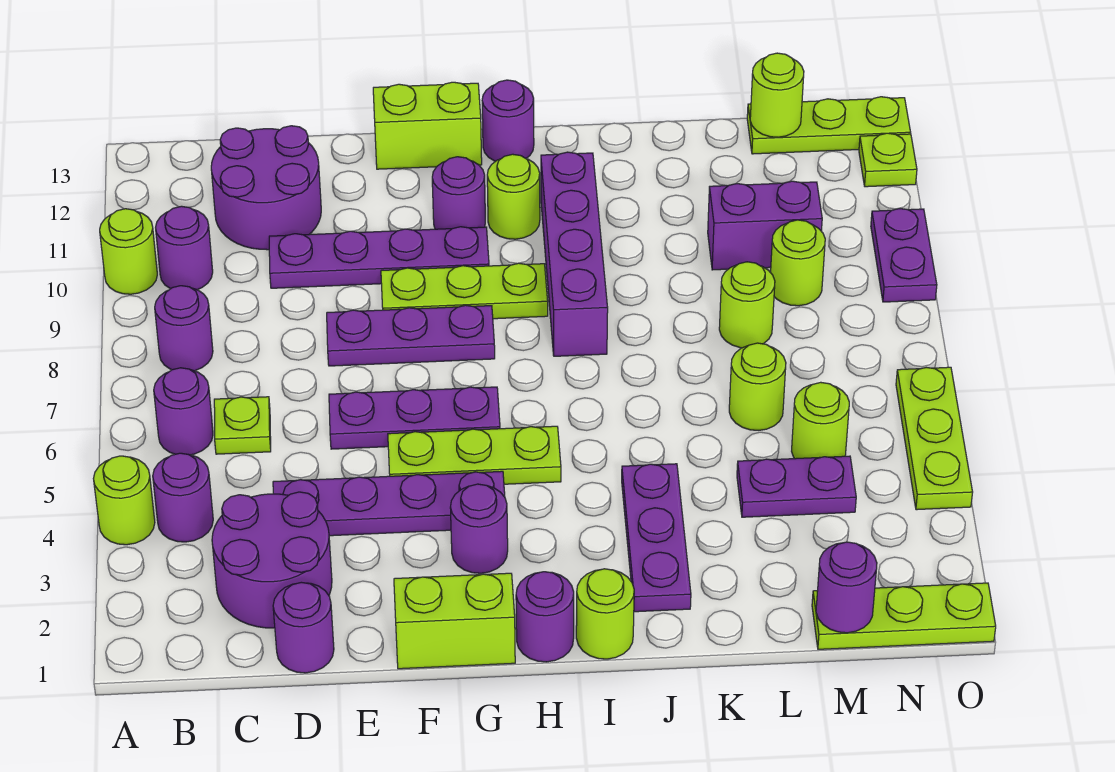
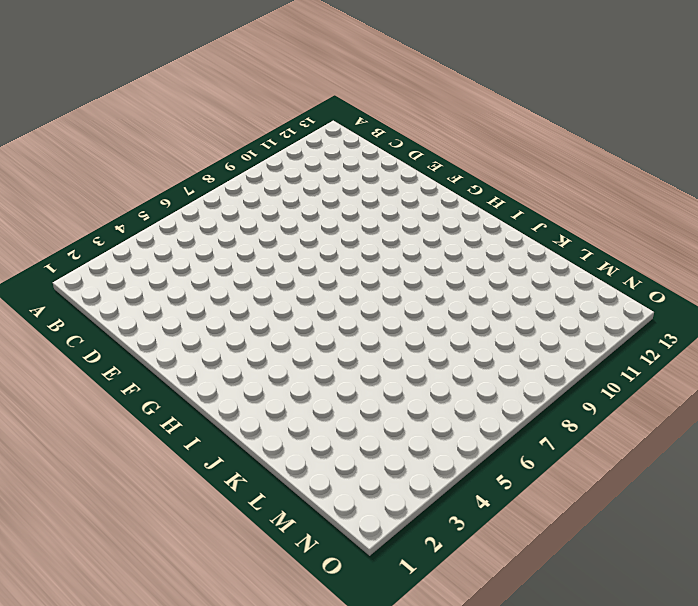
none -> lime 1x1 round brick [93,456,155,545]
none -> lime 1x1 round brick [100,209,157,294]
none -> purple 1x1 round brick [153,453,213,542]
none -> purple 1x1 round brick [154,368,213,455]

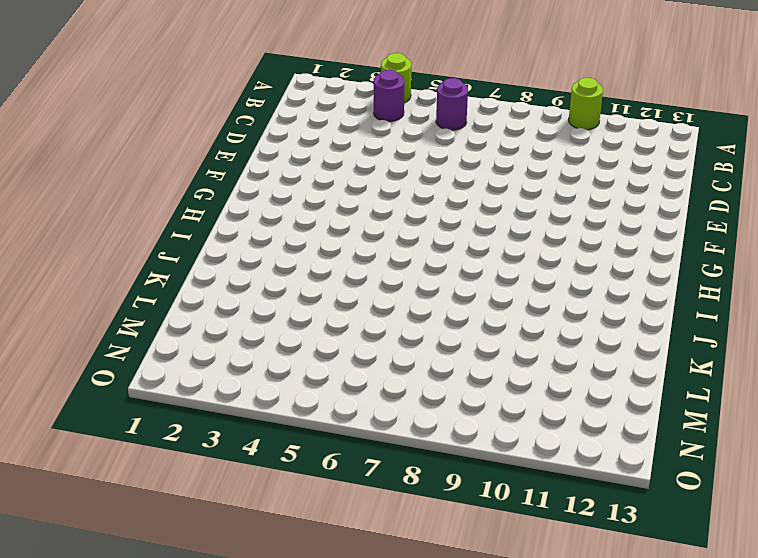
none -> purple 1x1 round brick [155,286,213,371]
none -> purple 1x1 round brick [156,206,213,290]
none -> purple 2x2 round brick [212,492,332,628]
none -> lime 1x1 plate [214,397,271,454]

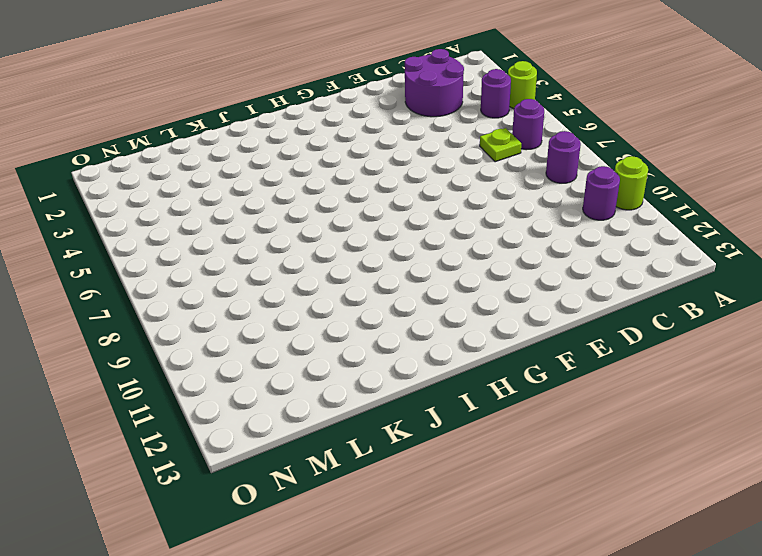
none -> purple 2x2 round brick [211,126,321,250]
none -> purple 1x1 round brick [273,582,334,673]
none -> purple 1x4 plate [273,471,505,536]
none -> purple 1x4 plate [269,227,489,288]

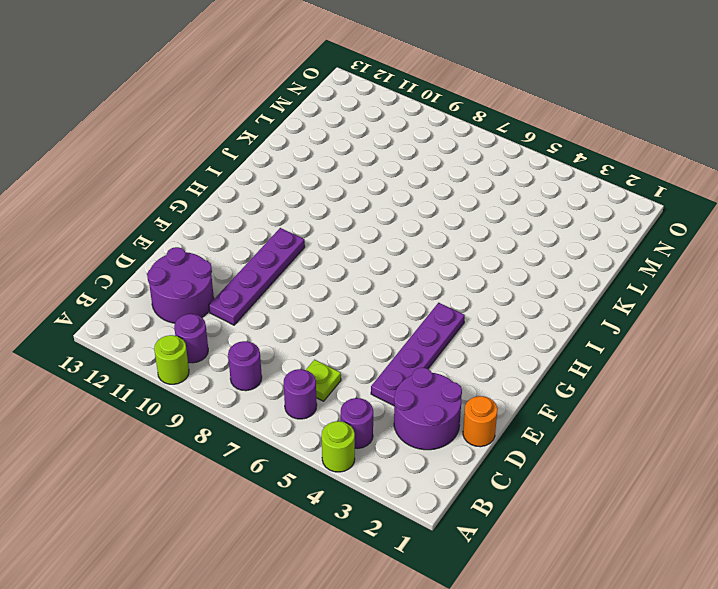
orange 1x1 round brick [463,396,498,447] -> purple 1x1 round brick [273,582,334,673]
none -> purple 1x3 plate [329,387,500,449]
none -> purple 1x3 plate [327,305,495,366]
none -> lime 1x2 brick [394,573,515,669]
none -> lime 1x3 plate [388,426,561,484]

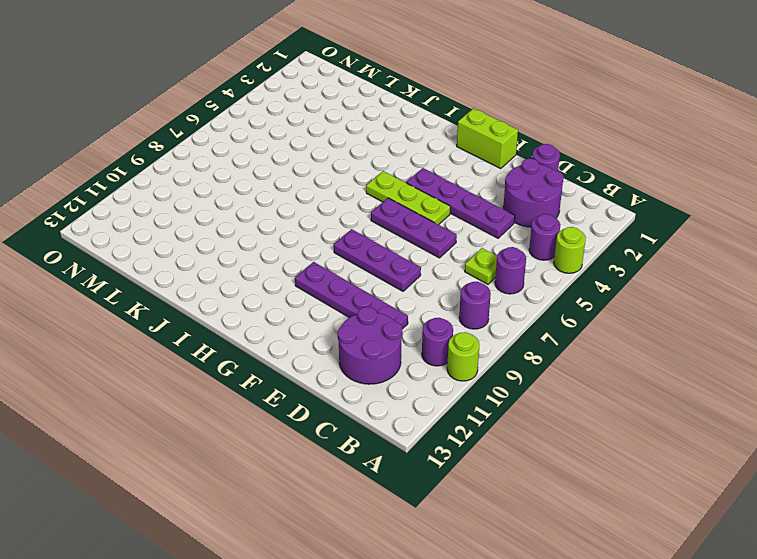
none -> lime 1x3 plate [381,263,548,319]
none -> lime 1x2 brick [373,82,482,169]
none -> purple 1x1 round brick [450,484,508,573]
none -> purple 1x1 round brick [432,157,485,229]

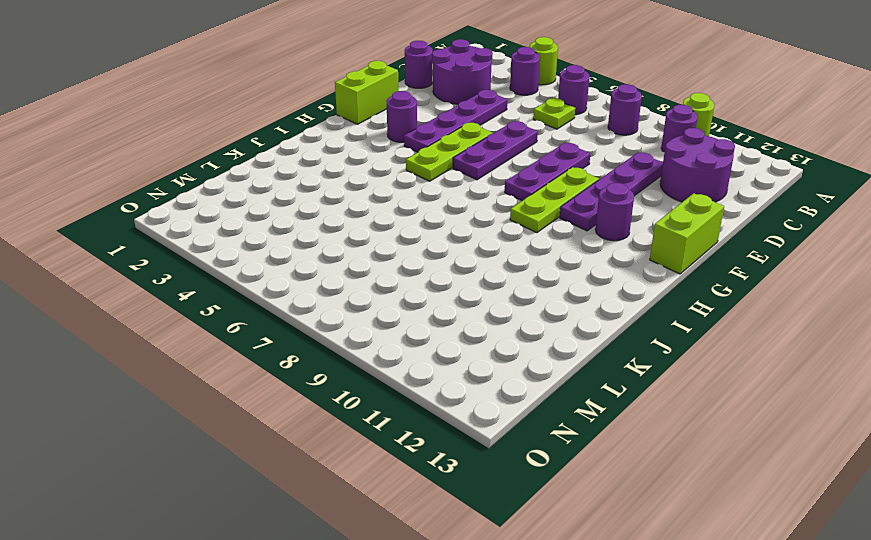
none -> purple 1x1 round brick [516,572,574,662]
none -> lime 1x1 round brick [487,154,540,239]
none -> purple 1x1 round brick [482,80,534,161]
none -> lime 1x1 round brick [576,569,634,659]

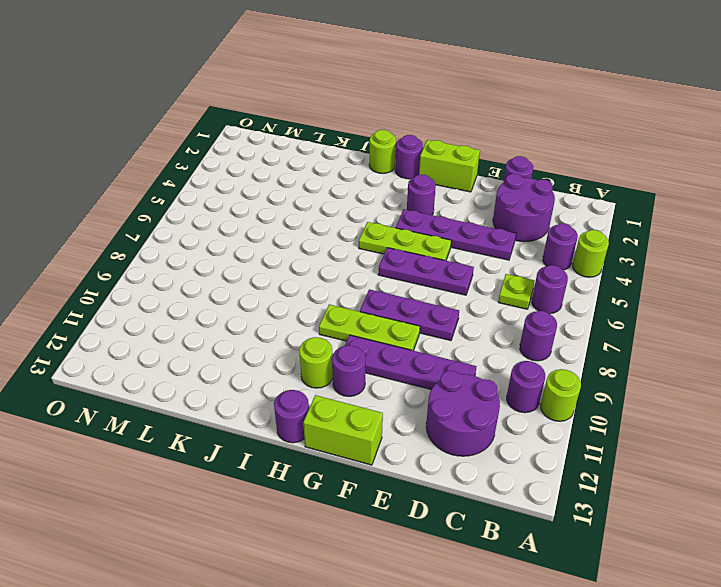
none -> purple 1x4 brick [541,152,608,356]
none -> purple 1x3 plate [622,464,691,612]
none -> purple 1x2 plate [737,456,856,517]
none -> lime 1x1 round brick [729,343,786,430]

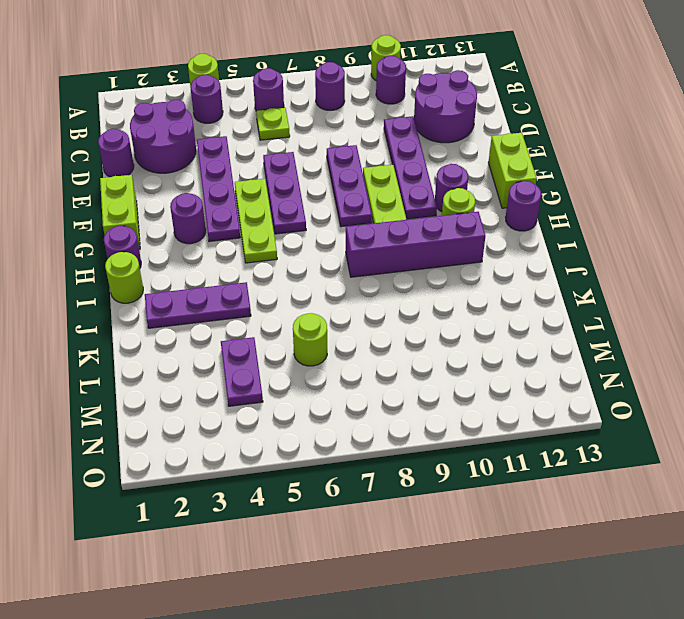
none -> lime 1x1 round brick [719,262,775,348]
none -> purple 1x2 brick [708,181,822,270]
none -> lime 1x3 plate [812,583,996,649]
none -> lime 1x1 round brick [792,382,849,459]

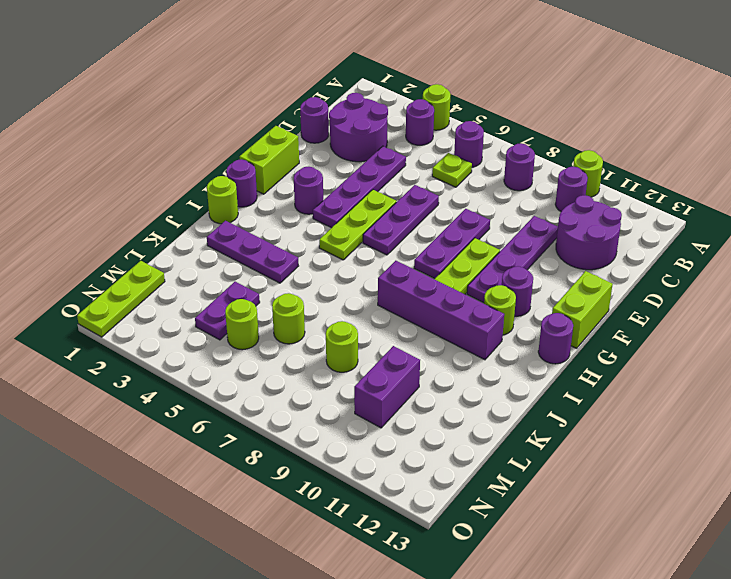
none -> lime 1x1 round brick [771,220,825,306]
none -> lime 1x3 plate [747,97,911,154]
none -> lime 1x3 plate [896,367,973,510]
none -> purple 1x2 plate [871,209,937,302]

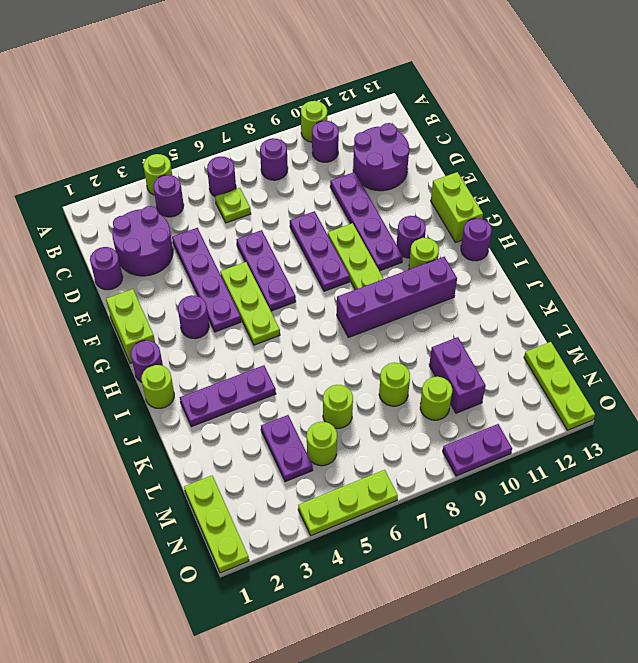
none -> lime 1x1 plate [859,133,917,187]
none -> purple 1x1 round brick [816,542,877,633]
none -> lime 1x1 round brick [750,53,804,137]

